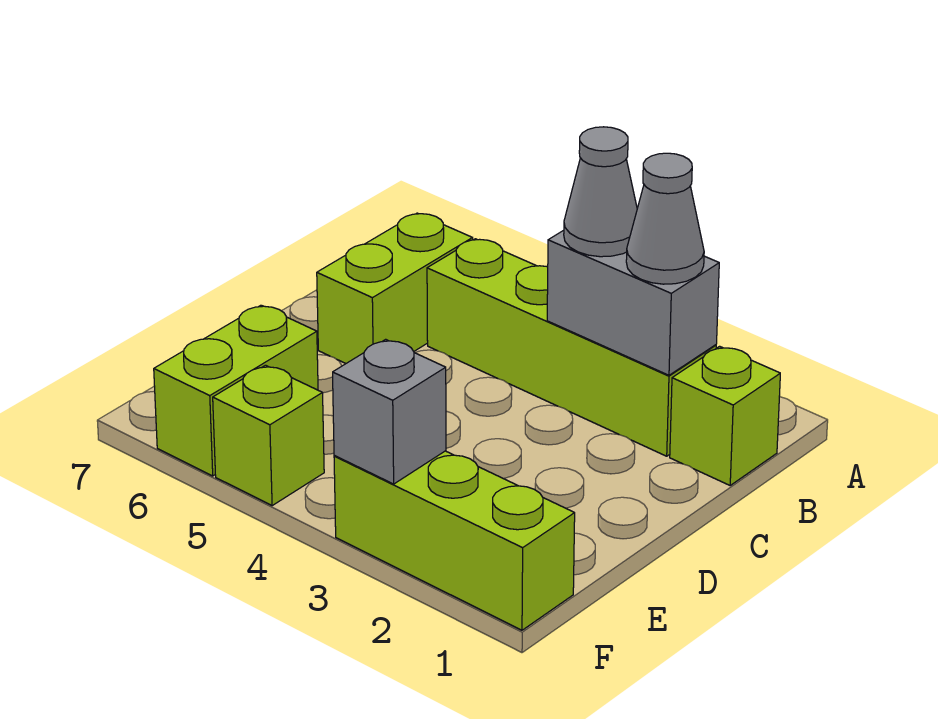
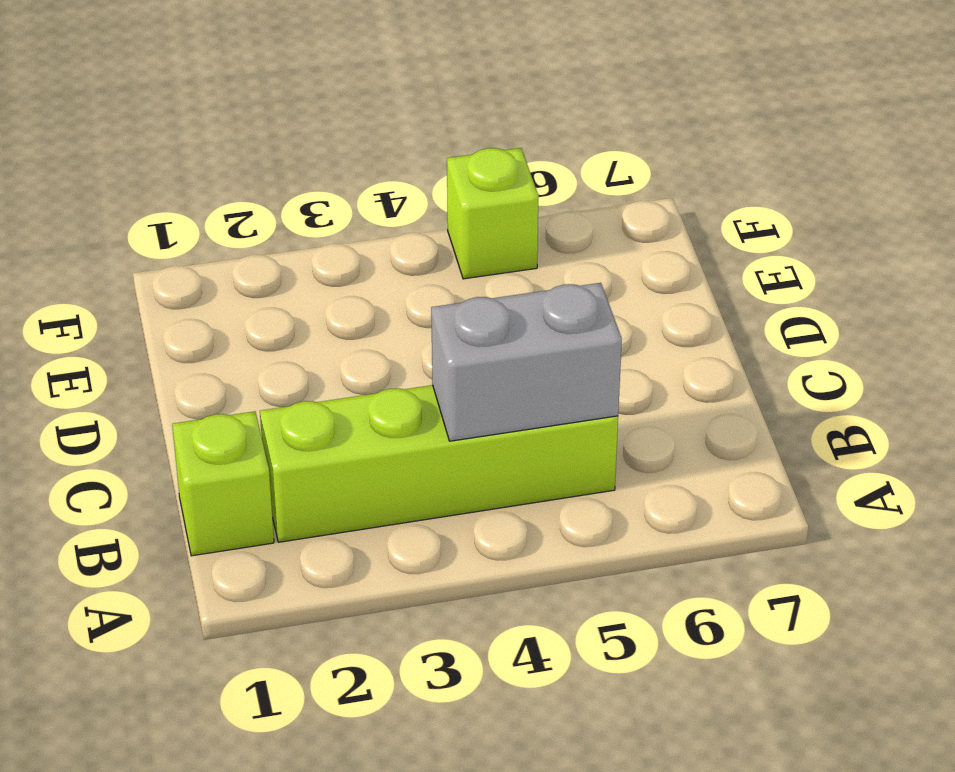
grey 1x2 brick [431,283,622,441] -> grey 1x2 brick moved to [547,230,719,375]
none -> lime 1x2 brick [317,213,473,363]
none -> lime 1x2 brick [154,305,318,476]

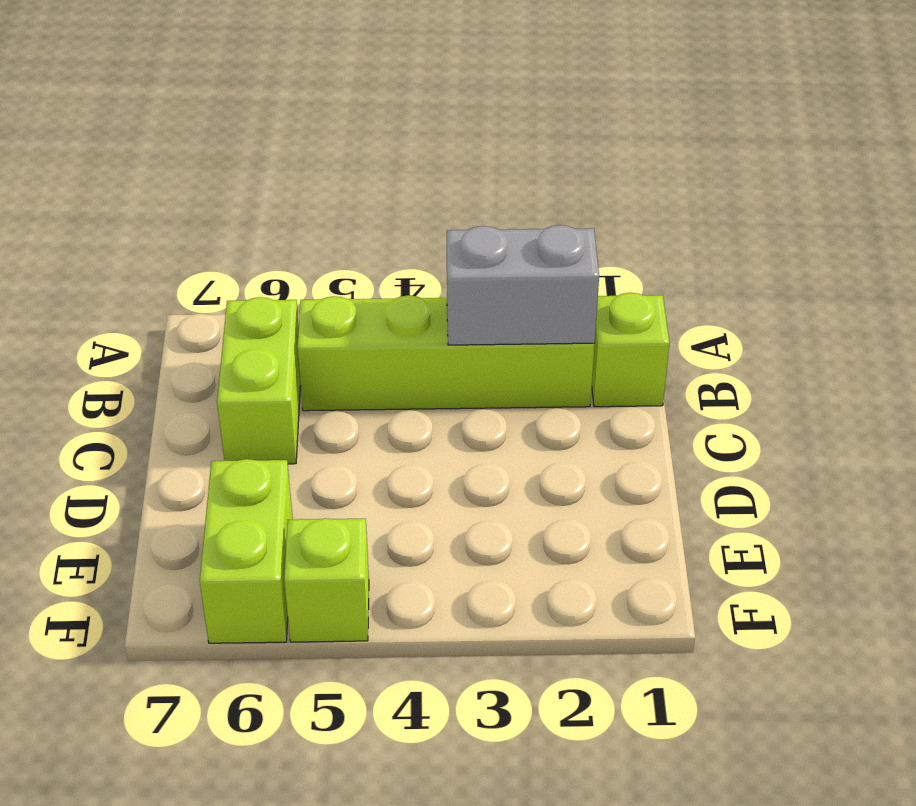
none -> lime 1x3 brick [334,451,575,630]
none -> grey 1x1 brick [333,339,446,484]

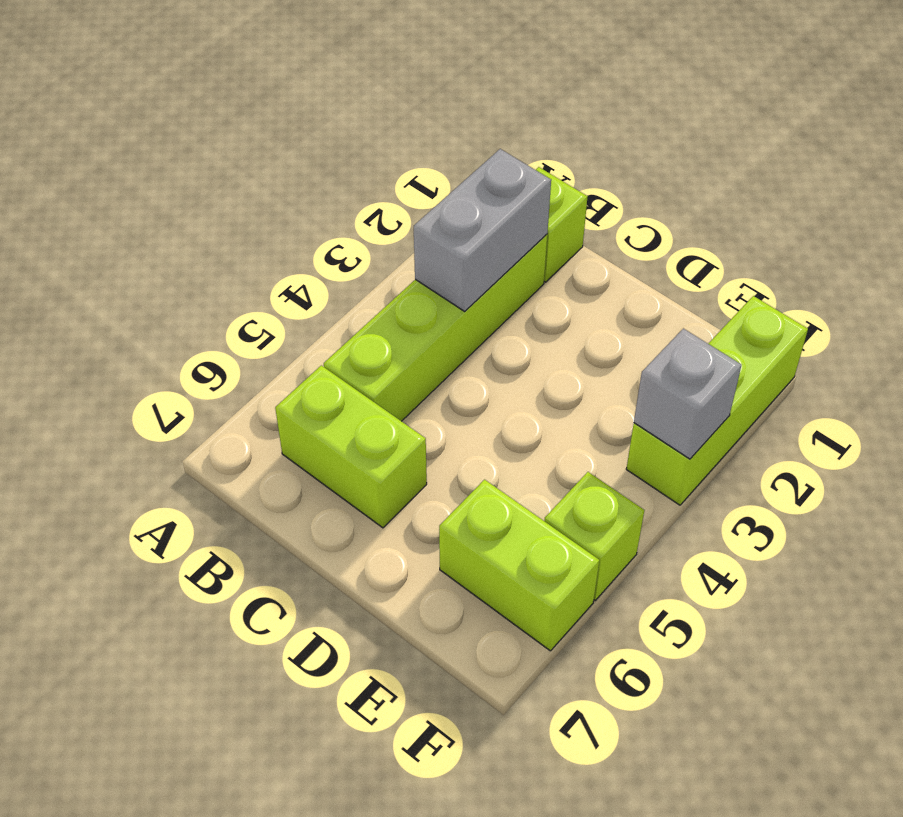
none -> grey 1x1 cone [626,153,704,284]
none -> grey 1x1 cone [564,127,637,257]

